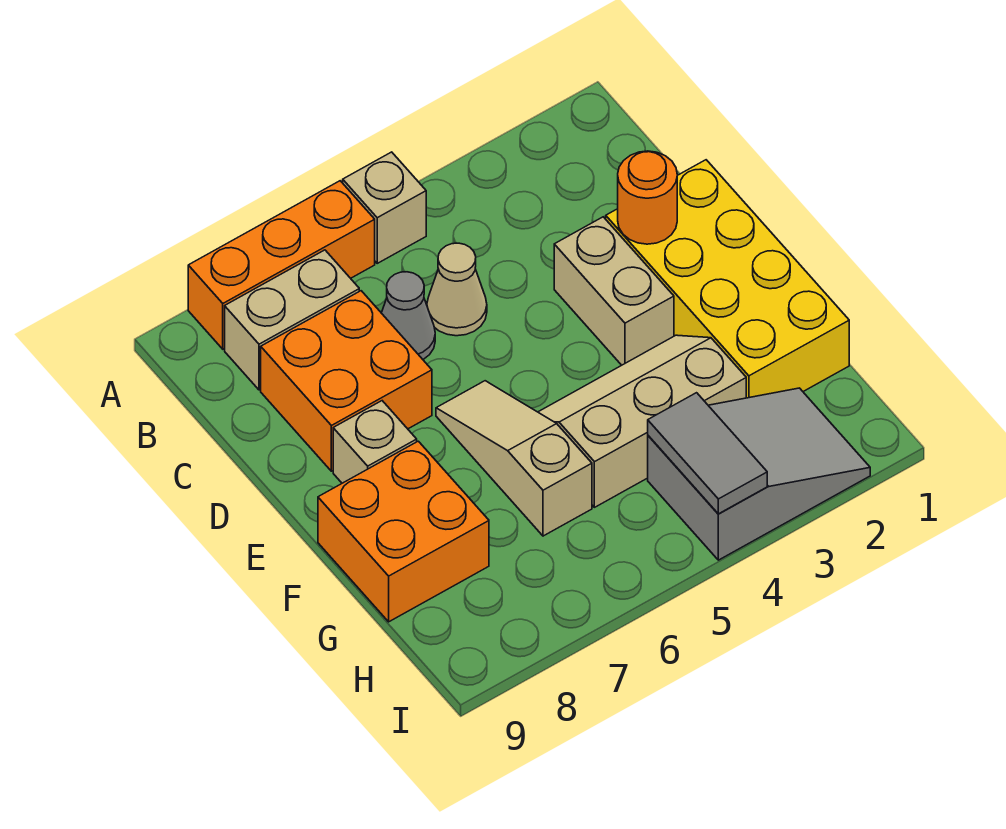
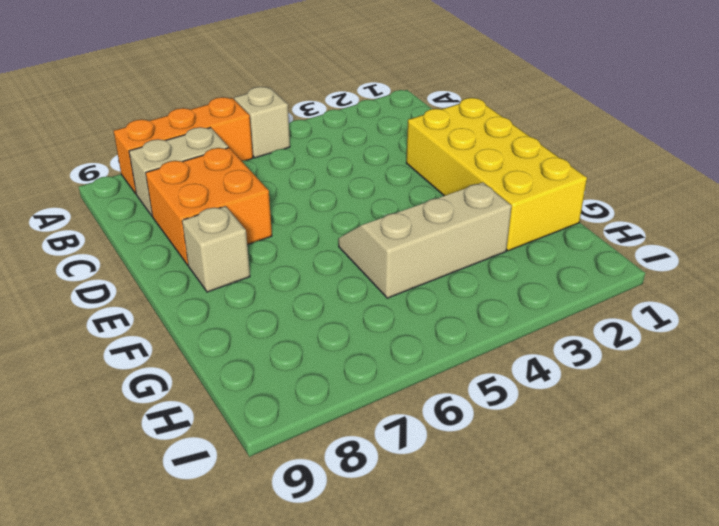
none -> tan 1x1 cone [427,243,487,336]
none -> grey 1x1 cone [382,272,435,359]
none -> tan 1x2 brick [554,217,674,365]

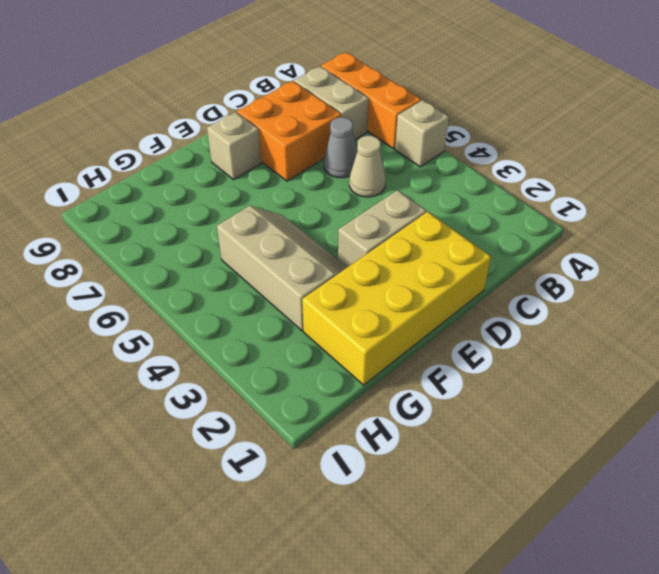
none -> tan 1x3 slope [436,381,592,536]
none -> orange 2x2 brick [318,441,489,622]
none -> grey 2x3 slope [648,388,870,560]

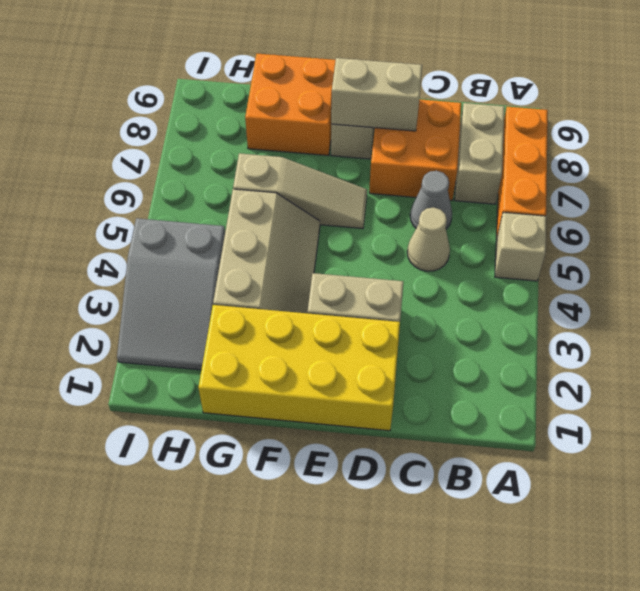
tan 1x2 brick [331,58,422,131] -> none
none -> orange 1x1 round brick [618,151,677,244]
none -> grey 1x2 tile [648,393,767,514]

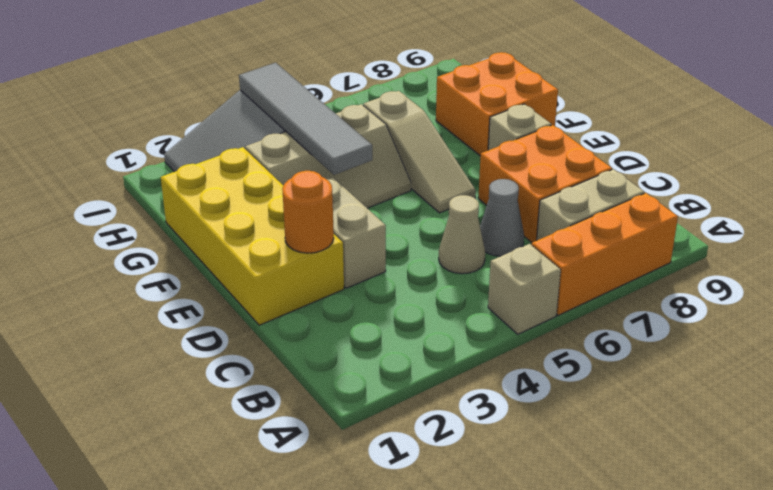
grey 1x4 tile [239,63,372,175] -> grey 1x2 tile [648,393,767,514]

